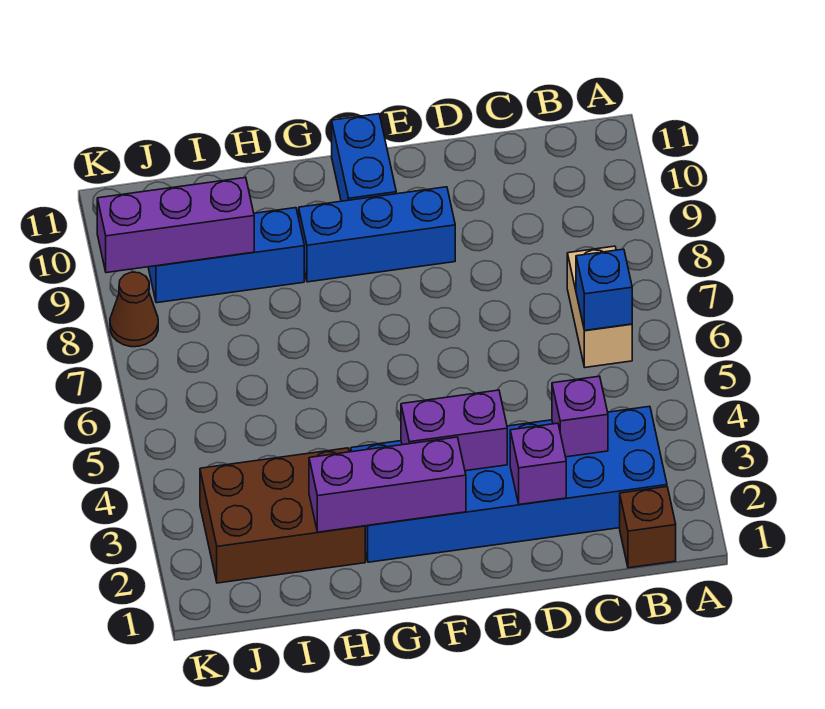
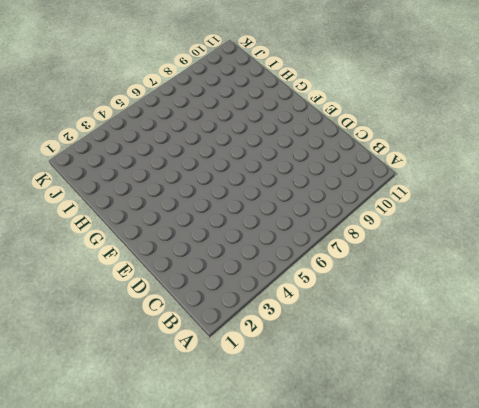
none -> brown 1x1 brick [620,487,676,568]
none -> blue 2x6 brick [351,406,667,562]
none -> tan 1x2 brick [567,246,632,367]

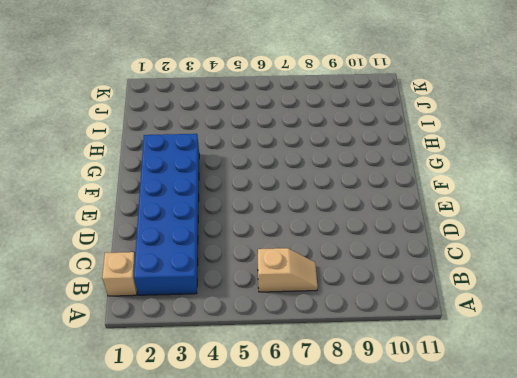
tan 1x1 brick [102,252,137,296] -> brown 1x1 brick [620,487,676,568]
tan 1x2 slope [258,248,318,292] -> tan 1x2 brick [567,246,632,367]
none -> blue 1x3 brick [299,187,455,282]
none -> blue 1x2 brick [332,114,396,201]
none -> brown 2x3 brick [200,448,365,583]

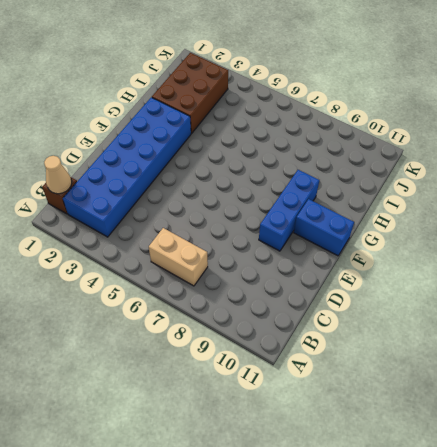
tan 1x1 cone [44,156,72,194] -> none
none -> blue 1x3 brick [148,208,304,303]
none -> brown 1x1 cone [110,272,158,347]
none -> blue 1x1 brick [576,249,632,331]

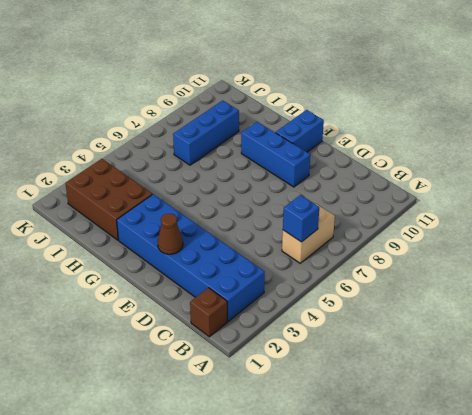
brown 1x1 cone [158,214,183,254] -> brown 1x1 cone moved to [110,272,158,347]
blue 1x3 brick [173,100,239,165] -> blue 1x3 brick turned to [148,208,304,303]
none -> purple 1x1 brick [552,376,608,457]
none -> purple 1x1 brick [510,423,566,505]
none -> purple 1x2 brick [401,390,507,471]

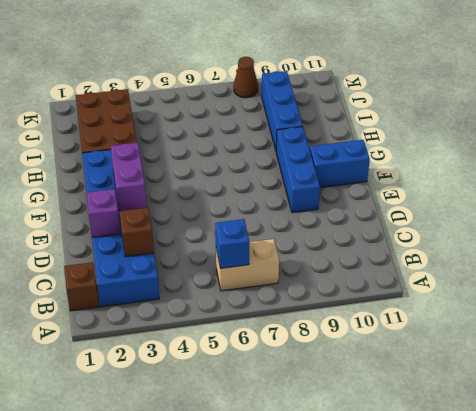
brown 1x1 brick [120,208,154,257] -> purple 1x1 brick [552,376,608,457]
none -> purple 1x3 brick [309,437,466,532]
none -> purple 1x3 brick [97,177,254,273]

